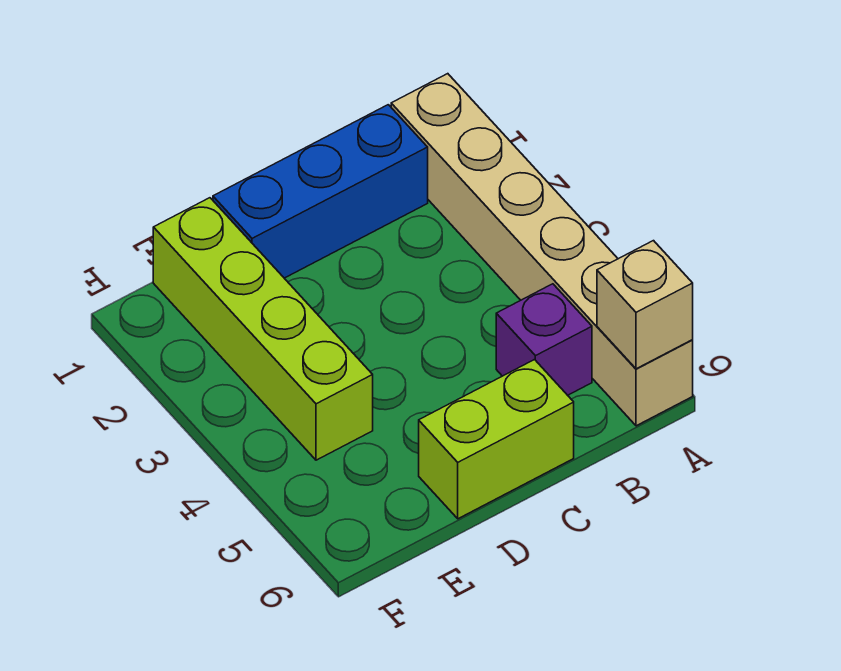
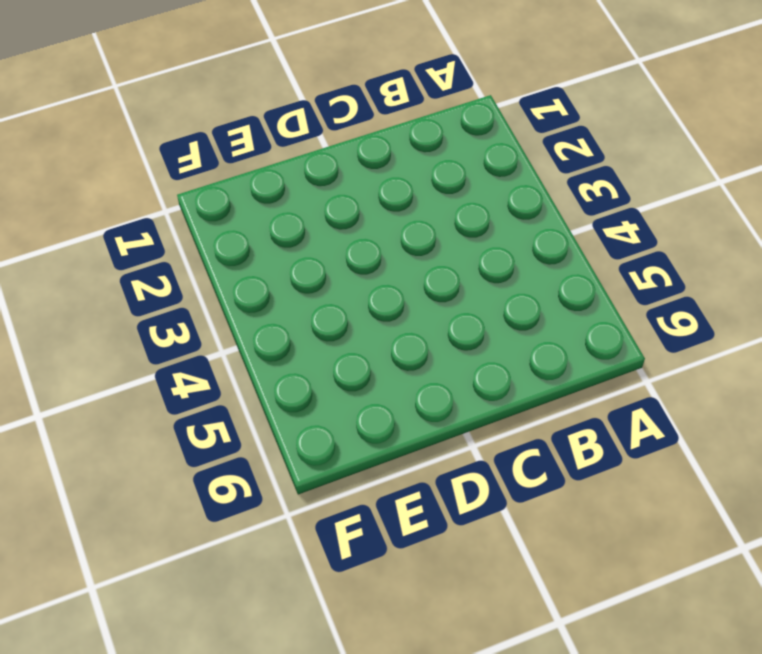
none -> tan 1x6 brick [391,74,693,426]
none -> blue 1x3 brick [213,105,428,278]

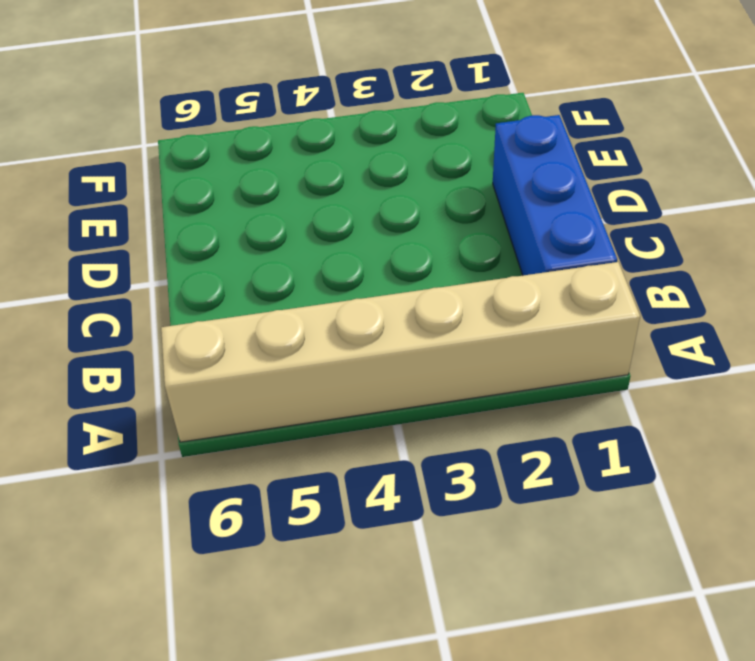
none -> purple 1x1 brick [496,284,592,395]
none -> lime 1x2 brick [419,360,574,519]

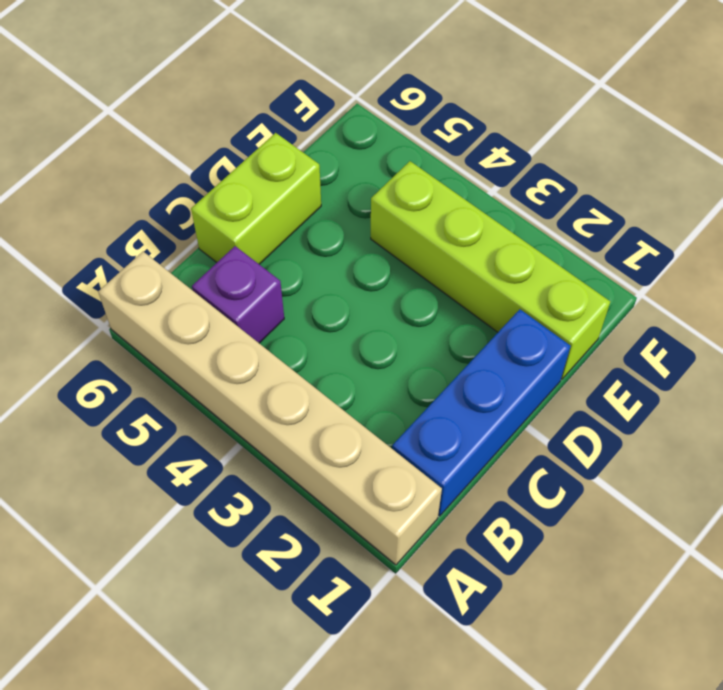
none -> tan 1x1 brick [597,241,693,369]

